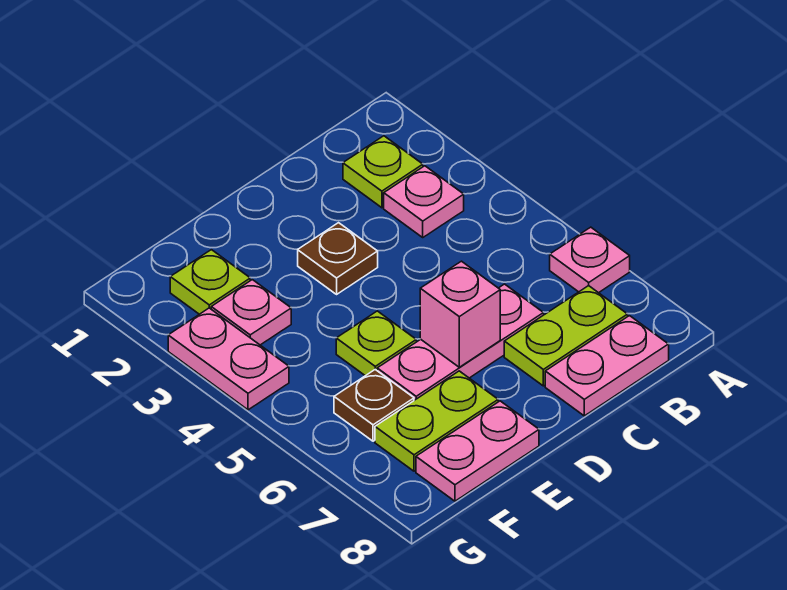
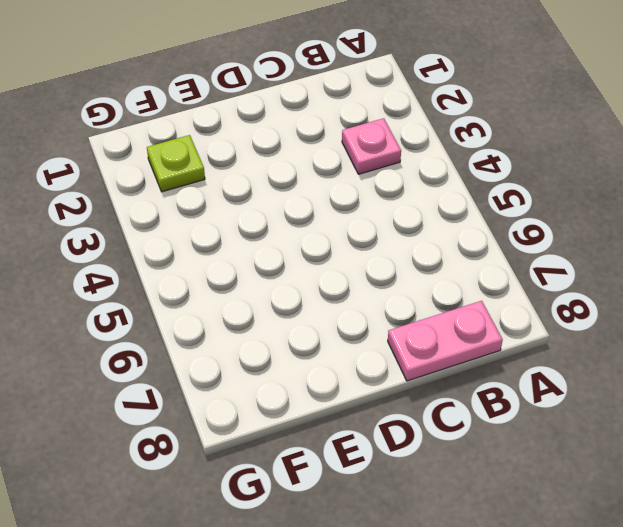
none -> pink 1x1 plate [550,227,630,293]
none -> lime 1x1 plate [343,136,423,208]
none -> lime 1x2 plate [504,286,628,386]

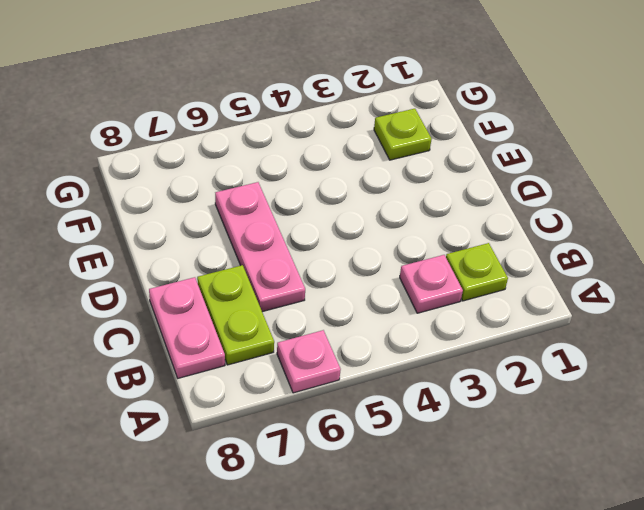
none -> brown 1x1 plate [298,223,378,294]
none -> lime 1x1 plate [336,311,416,376]
none -> lime 1x2 plate [375,371,498,471]

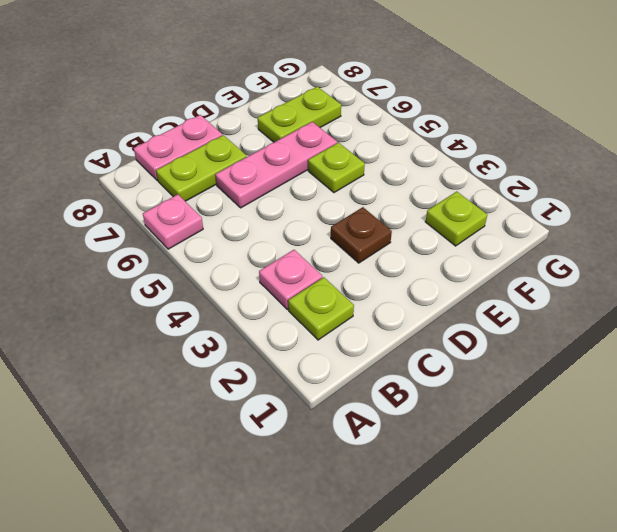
none -> pink 1x2 plate [416,401,539,501]
none -> pink 1x1 plate [211,280,291,345]
none -> brown 1x1 plate [334,370,414,441]

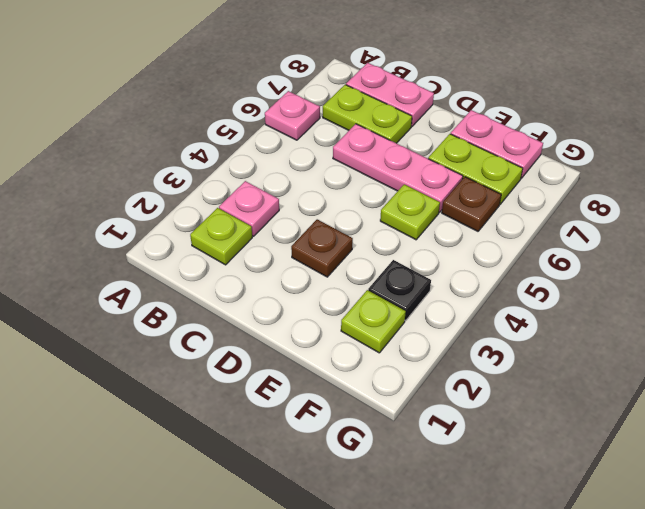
black 1x1 plate [368,260,431,321] -> pink 1x1 plate [211,280,291,345]
none -> pink 1x2 plate [168,308,289,410]
none -> pink 1x1 brick [420,261,500,367]

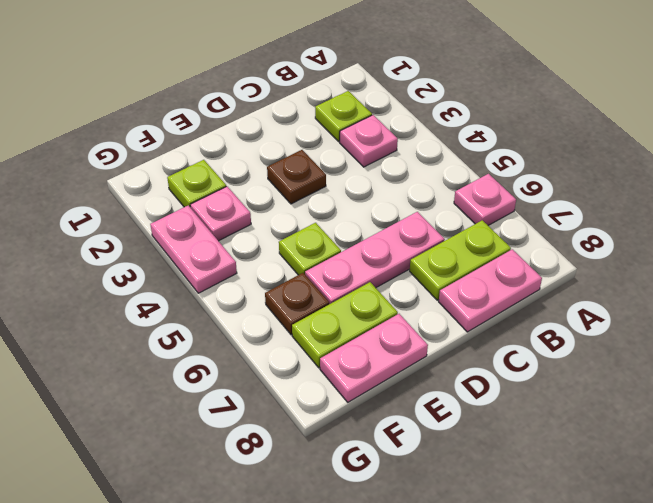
none -> pink 1x1 brick [420,261,500,367]

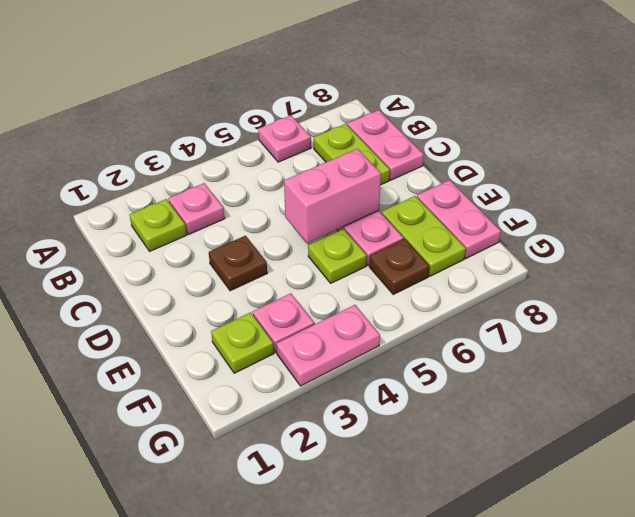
pink 1x2 brick [284,149,381,243] -> pink 1x1 brick [420,261,500,367]

